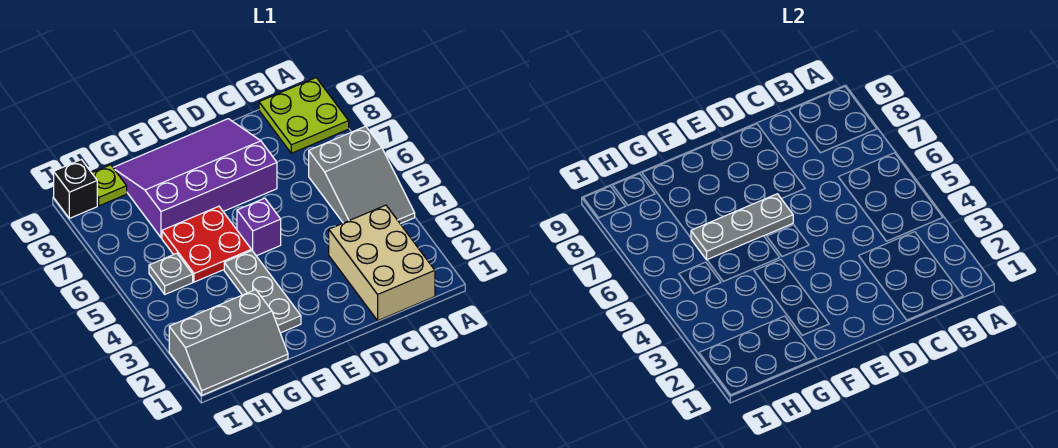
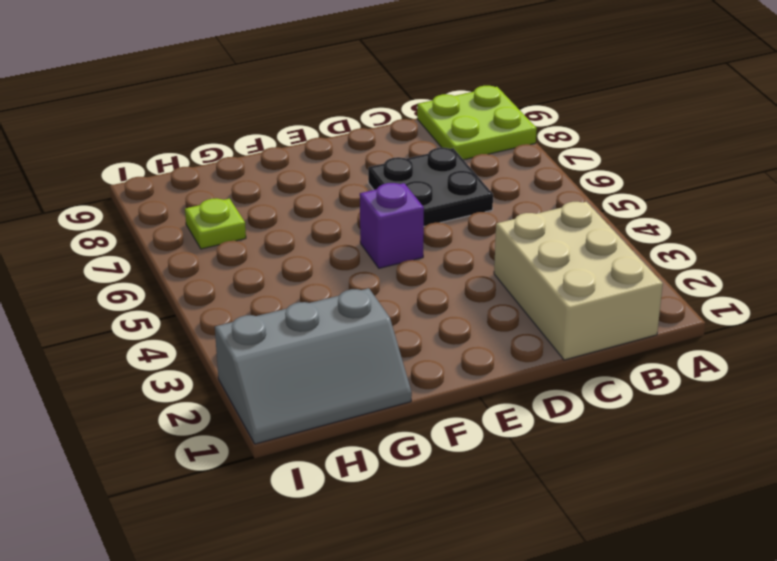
black 2x2 plate [368,148,493,226] -> purple 3x4 slope [113,119,277,238]
lime 1x1 plate [185,198,246,249] -> lime 1x1 plate moved to [92,165,127,206]
none -> grey 2x3 slope [309,126,415,224]
none -> grey 1x3 plate [224,251,301,333]
none -> red 2x2 plate [162,206,251,282]

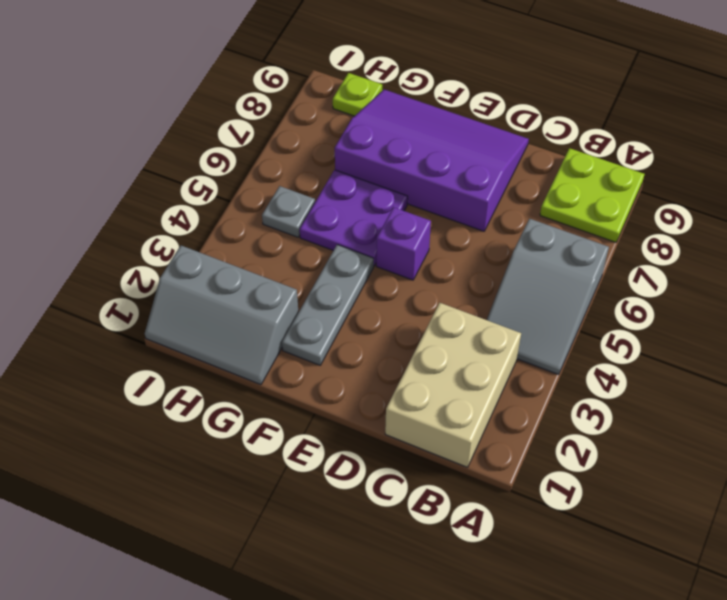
purple 2x2 plate [300,170,408,266] -> red 2x2 plate [162,206,251,282]
none -> black 1x1 brick [54,160,97,218]
none -> grey 1x3 plate [691,194,793,260]

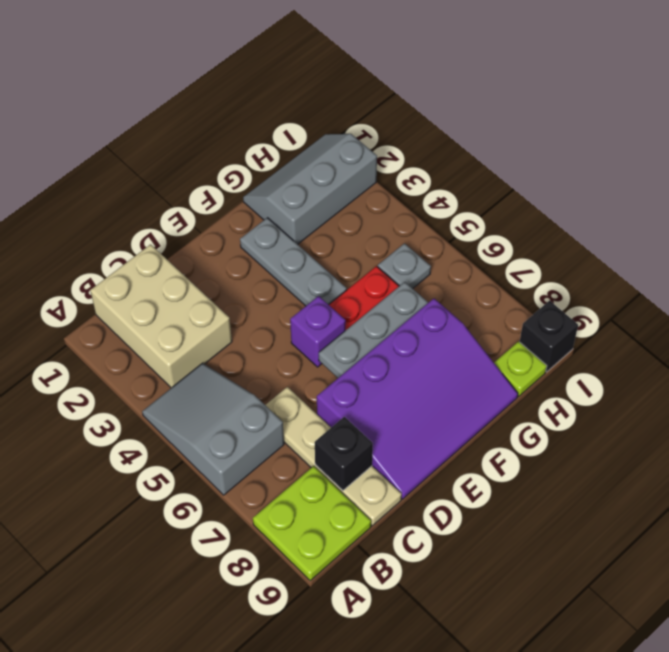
tan 1x4 plate [266,387,402,526] -> none
black 1x1 brick [315,417,373,490] -> none

